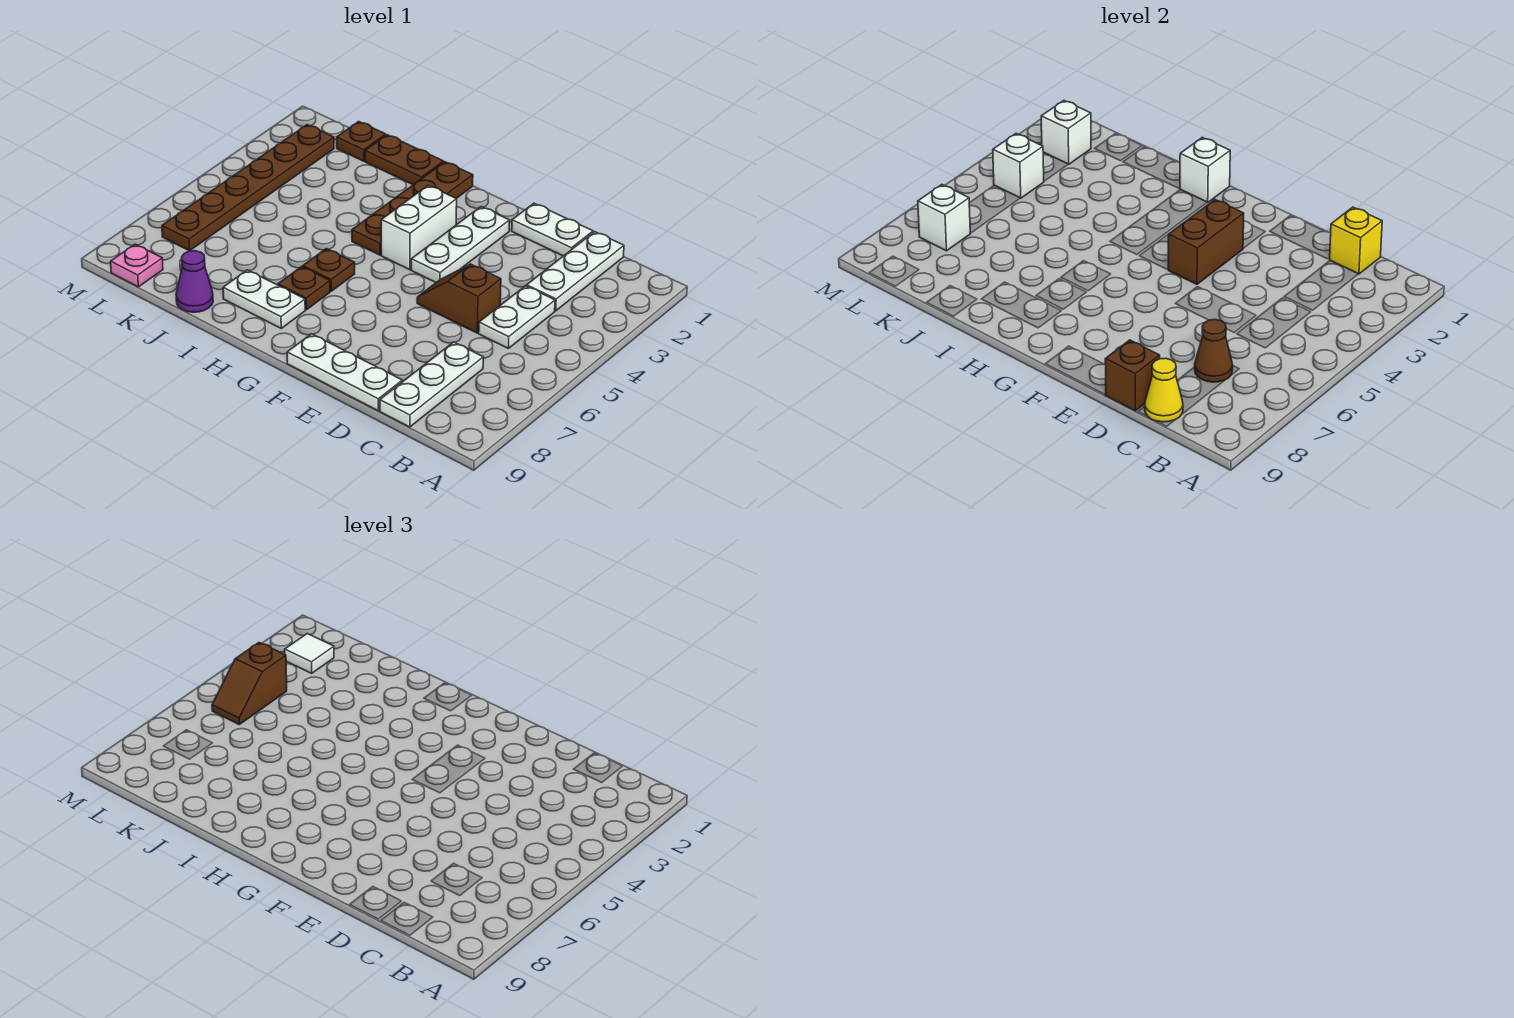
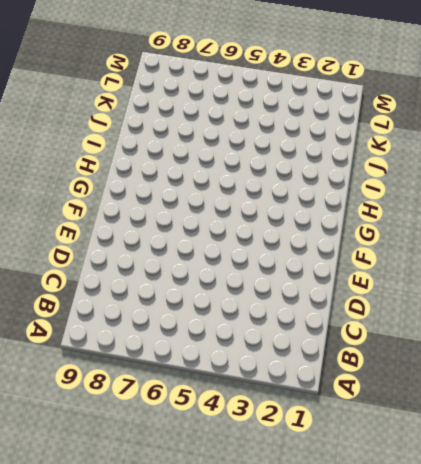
none -> white 1x3 plate [527,232,624,311]
none -> white 1x2 plate [479,286,555,348]
none -> white 1x3 plate [380,342,483,427]

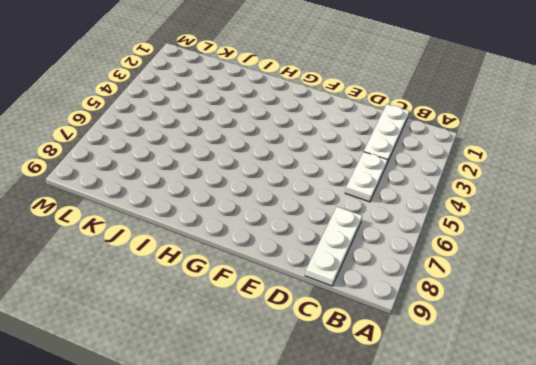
none -> white 1x2 plate [512,203,593,256]
none -> brown 1x2 slope [417,264,501,333]
none -> white 1x3 plate [287,334,402,411]

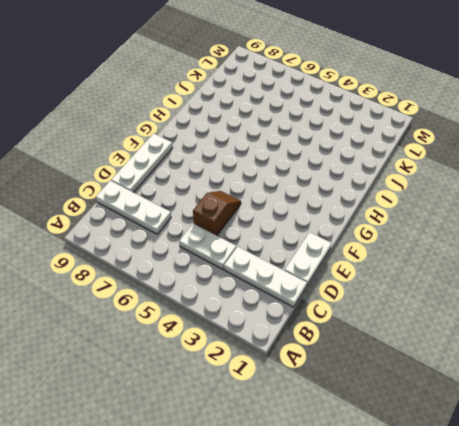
none -> white 1x3 plate [411,207,509,282]
none -> white 1x2 brick [381,185,457,270]
none -> brown 1x4 plate [352,162,473,255]

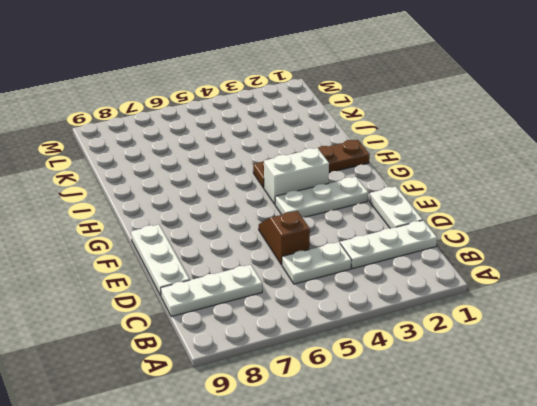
none -> brown 1x1 plate [303,249,355,291]
none -> brown 1x1 plate [278,267,330,310]
none -> white 1x2 plate [223,270,305,328]

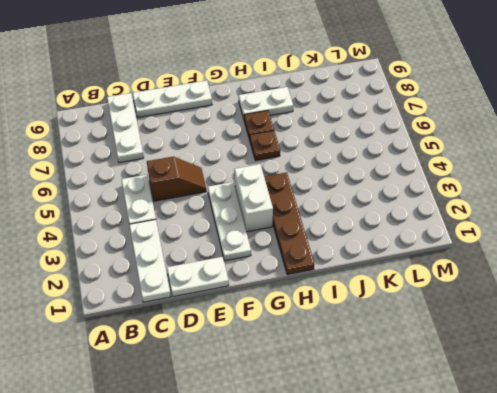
none -> brown 1x2 plate [365,135,444,185]
none -> purple 1x1 cone [176,251,213,312]
none -> brown 1x1 plate [337,122,386,161]

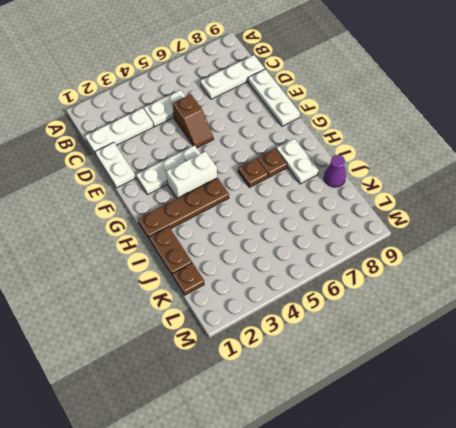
none -> brown 1x6 plate [162,125,334,251]
none -> pink 1x1 plate [111,244,163,287]
none -> yellow 1x1 brick [1330,207,1382,274]

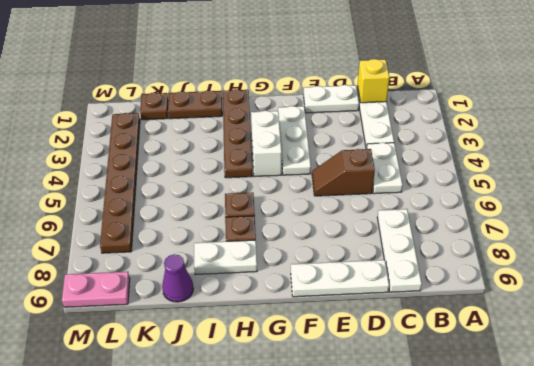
pink 1x2 plate [62,272,130,307] -> pink 1x1 plate [111,244,163,287]
none -> brown 1x1 cone [1195,320,1233,382]
none -> yellow 1x1 cone [1145,358,1183,422]
none -> brown 1x1 brick [1105,340,1160,411]

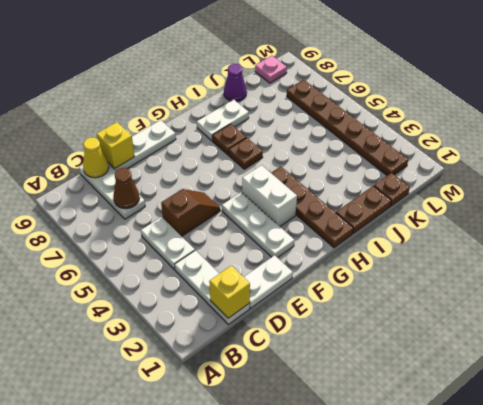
yellow 1x1 brick [97,122,135,169] -> brown 1x1 brick [1105,340,1160,411]
none -> brown 1x2 brick [1168,200,1244,284]
none -> white 1x1 brick [1180,137,1230,202]
none -> white 1x1 brick [1041,101,1091,164]

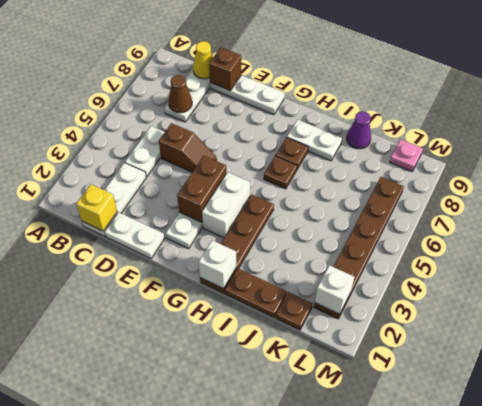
none -> white 1x1 brick [993,134,1044,198]
none -> white 1x1 brick [918,185,970,251]
none -> white 1x1 tile [285,634,334,673]

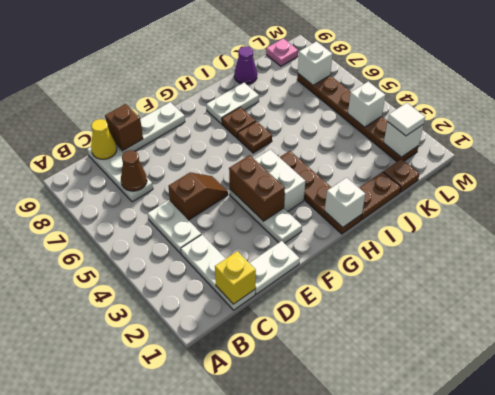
none -> brown 1x2 slope [212,643,287,724]

